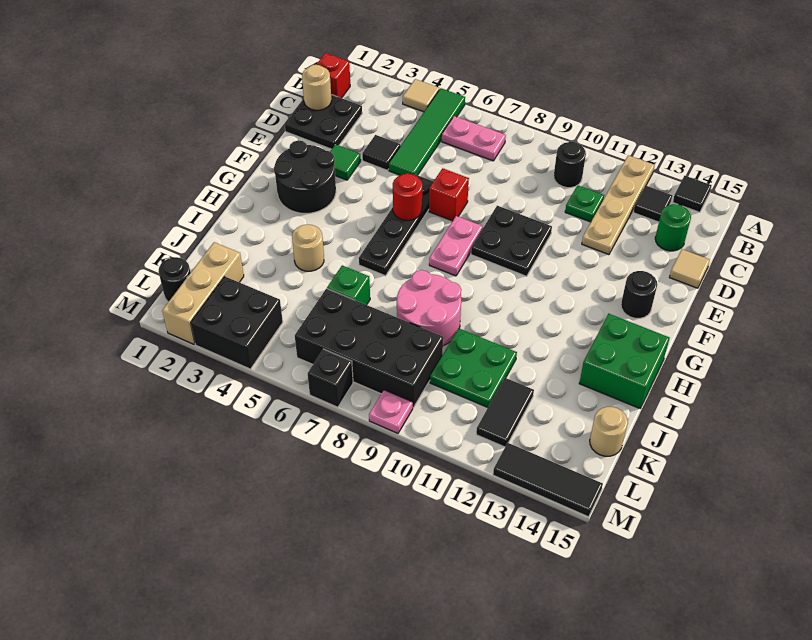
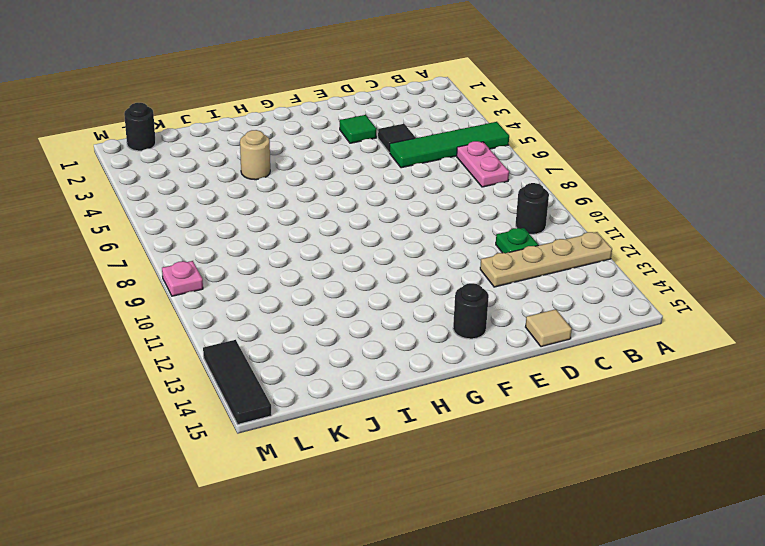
none -> tan 1x1 tile [403,79,439,112]
none -> black 1x1 tile [673,176,712,212]
none -> red 1x1 brick [316,53,350,98]
none -> black 1x1 tile [633,186,672,222]

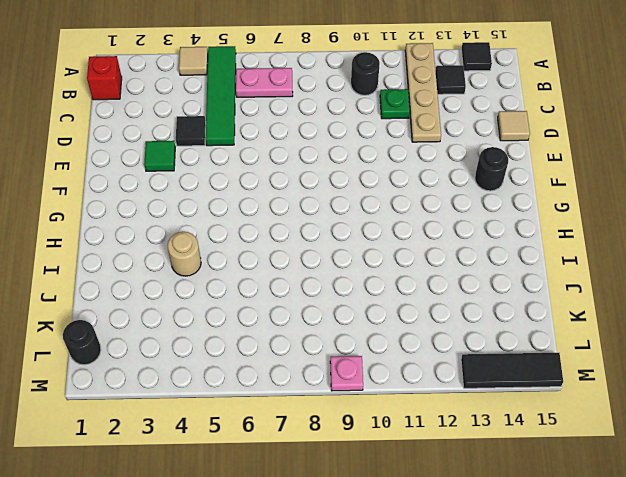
none -> black 2x2 plate [285,95,362,149]
none -> green 1x1 round brick [655,204,691,251]
none -> black 1x4 plate [359,175,434,276]
none -> red 1x1 brick [429,168,469,221]

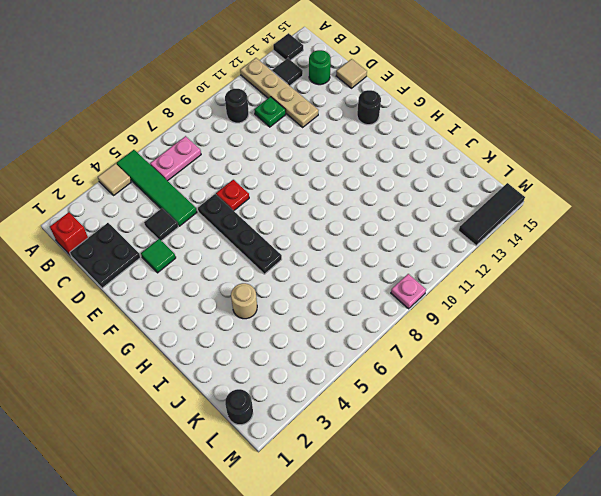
red 1x1 plate [216,180,249,211] -> red 1x1 brick [429,168,469,221]
none -> black 2x2 plate [471,206,552,276]
none -> black 2x2 round brick [274,140,336,213]
none -> pink 1x2 plate [429,216,483,276]
none -> green 2x2 brick [579,314,669,408]

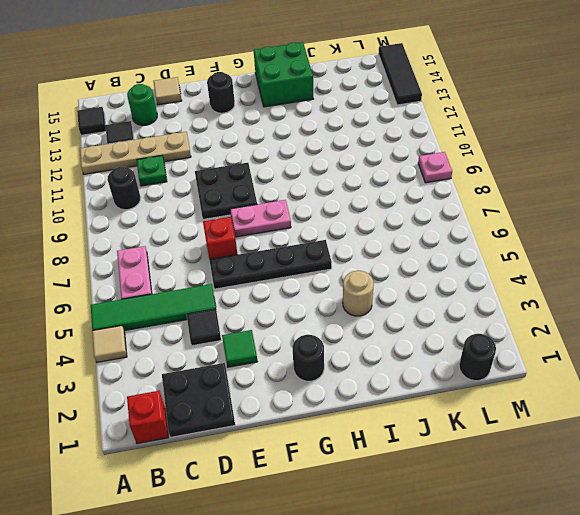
black 1x1 round brick [292,335,324,381] -> black 2x2 round brick [274,140,336,213]
none -> pink 2x2 round brick [397,270,461,346]
none -> green 1x1 brick [327,265,370,305]
none -> green 2x2 plate [430,328,517,407]
none -> tan 1x3 brick [162,242,244,344]

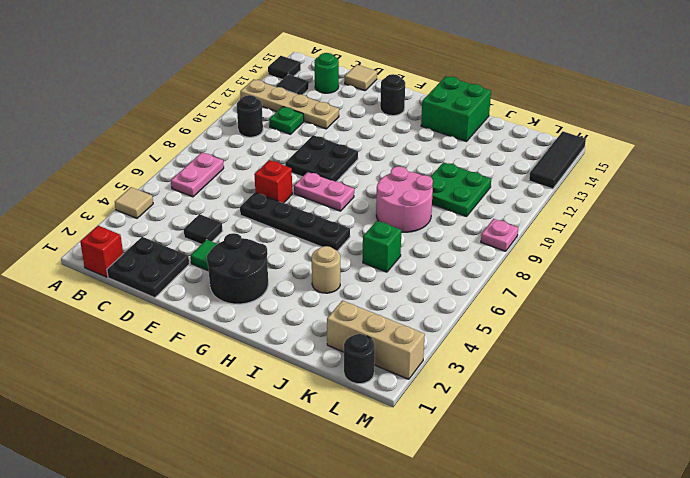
none -> green 1x4 tile [389,88,465,175]
none -> black 2x4 brick [295,289,443,407]
none -> black 1x2 tile [476,378,534,447]
none -> tan 1x1 round brick [590,407,628,456]

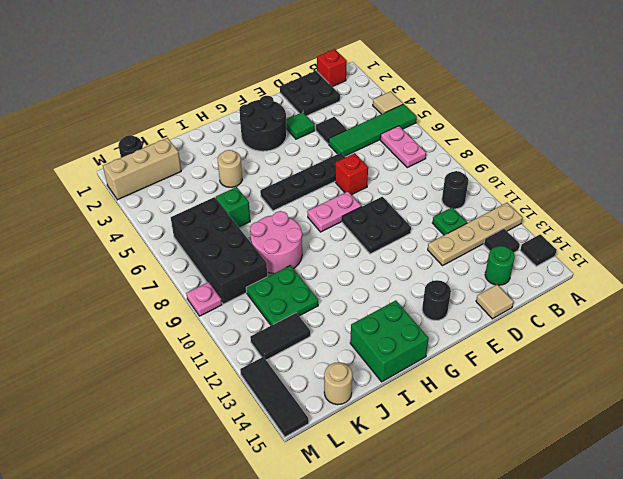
none -> black 2x2 brick [191,277,283,369]
none -> black 1x1 brick [308,349,353,407]
none -> tan 1x1 round brick [302,65,331,110]
none -> red 1x1 round brick [393,174,422,220]

